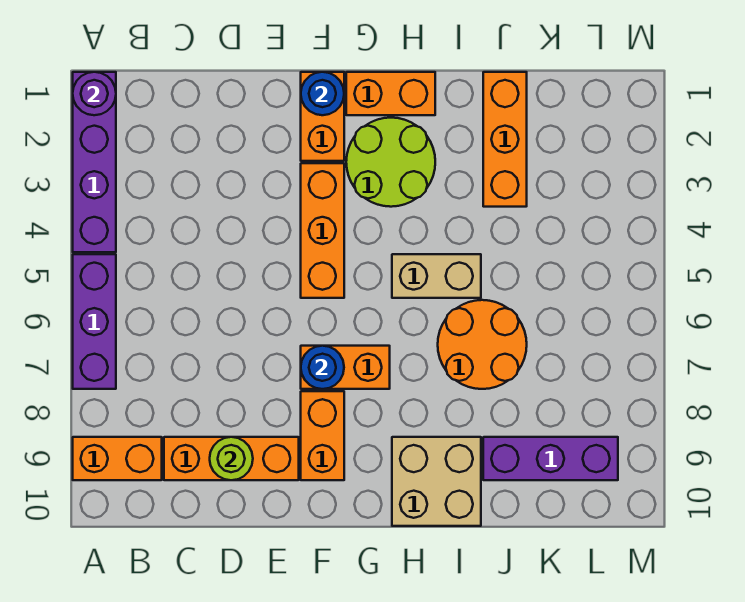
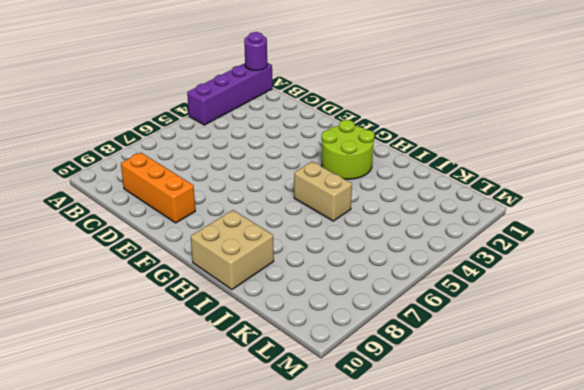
none -> purple 1x3 brick [73,254,116,389]
none -> orange 1x2 brick [73,437,162,480]
none -> orange 1x2 brick [301,72,344,161]

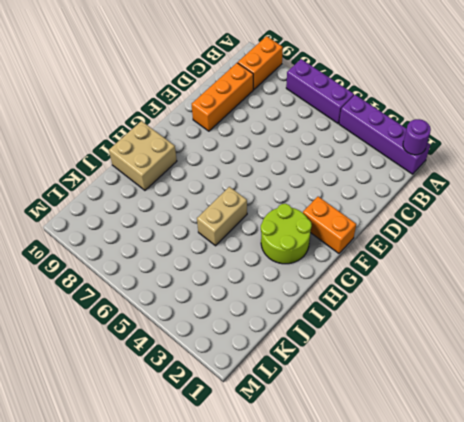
none -> orange 1x3 brick [301,163,344,298]
none -> orange 1x2 brick [301,346,390,389]
none -> orange 1x2 brick [301,391,344,480]

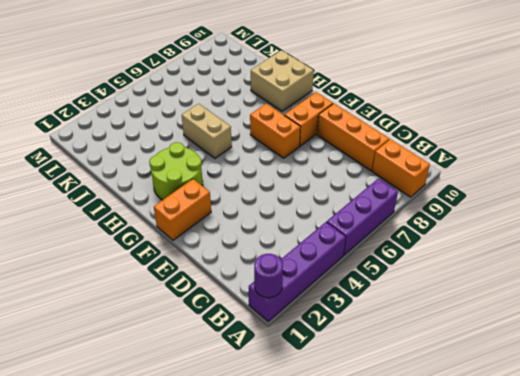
none -> orange 1x3 brick [301,163,344,298]
none -> orange 1x2 brick [346,72,435,115]
none -> orange 2x2 round brick [438,300,527,389]

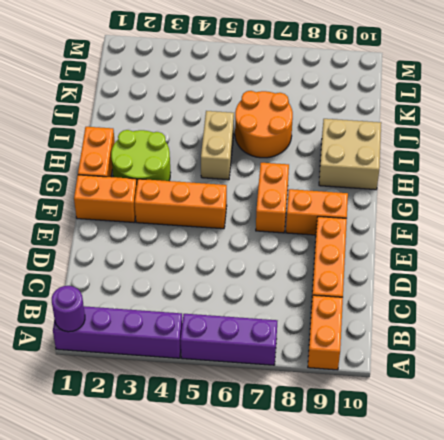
none -> orange 1x3 brick [483,72,527,207]
none -> purple 1x3 brick [483,437,618,480]
none -> lime 1x1 round brick [210,437,253,480]

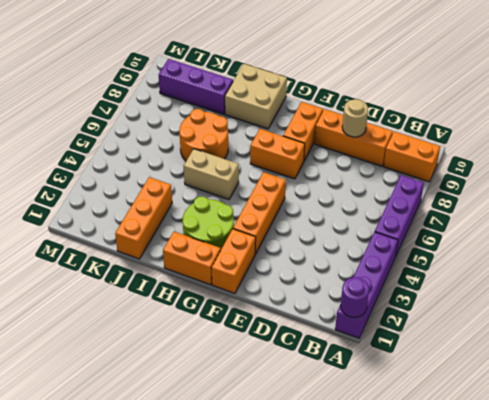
tan 1x1 round brick [342,99,368,137] -> lime 1x1 round brick [210,437,253,480]
none -> blue 1x1 round brick [301,72,344,115]
none -> blue 1x1 round brick [301,346,344,389]

